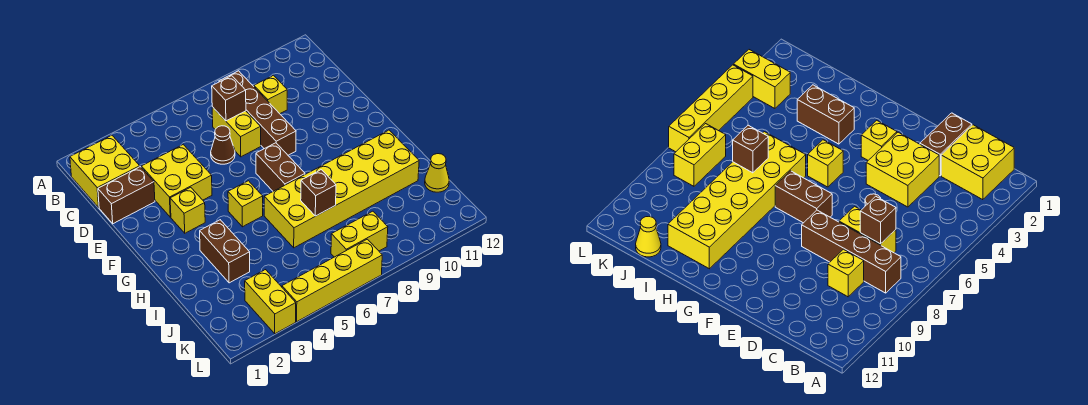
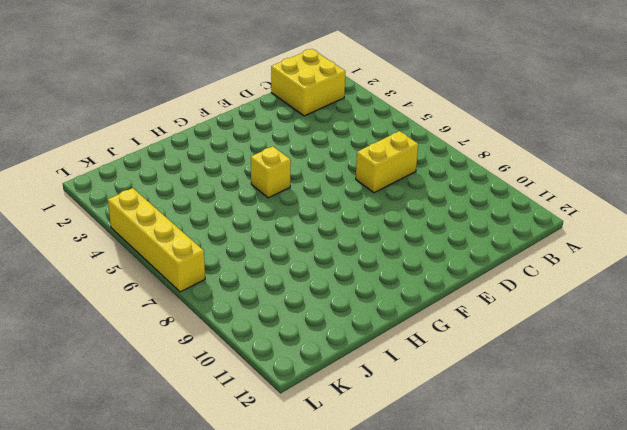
none -> brown 1x4 brick [219,71,296,155]
none -> yellow 1x1 brick [254,75,287,114]
none -> brown 1x2 brick [98,167,155,224]

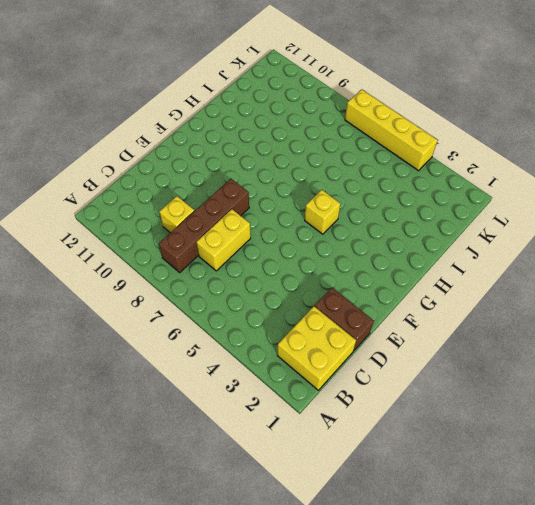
none -> yellow 2x2 brick [141,145,212,217]
none -> brown 1x1 cone [211,126,235,164]
none -> yellow 1x1 brick [170,187,205,233]

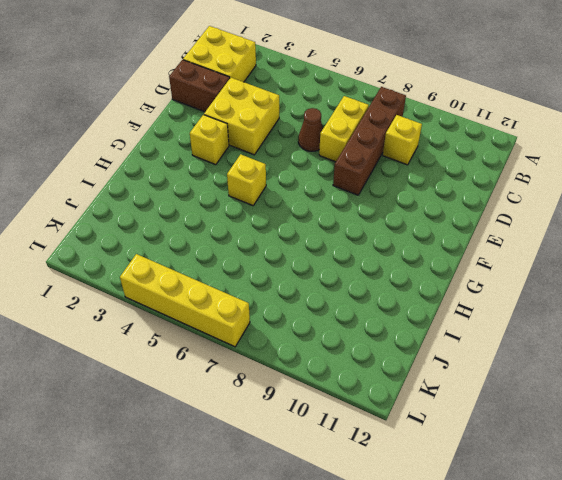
none -> brown 1x2 brick [256,143,305,191]
none -> brown 1x2 brick [200,220,250,283]
none -> yellow 2x6 brick [264,130,419,248]

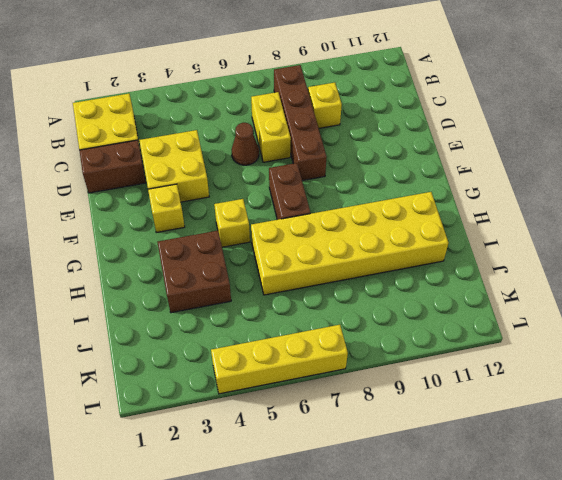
brown 2x2 brick [157,231,231,313] -> brown 1x2 brick [200,220,250,283]
none -> yellow 1x1 cone [425,154,449,192]
none -> yellow 1x2 brick [245,270,296,334]
none -> yellow 1x2 brick [331,211,388,257]

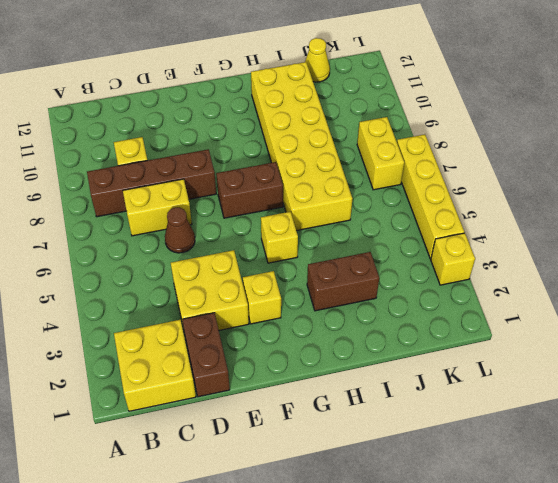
yellow 1x1 brick [431,233,475,285] -> yellow 1x2 brick [245,270,296,334]
none -> brown 1x1 brick [212,76,246,121]
none -> brown 1x1 brick [301,170,336,216]

